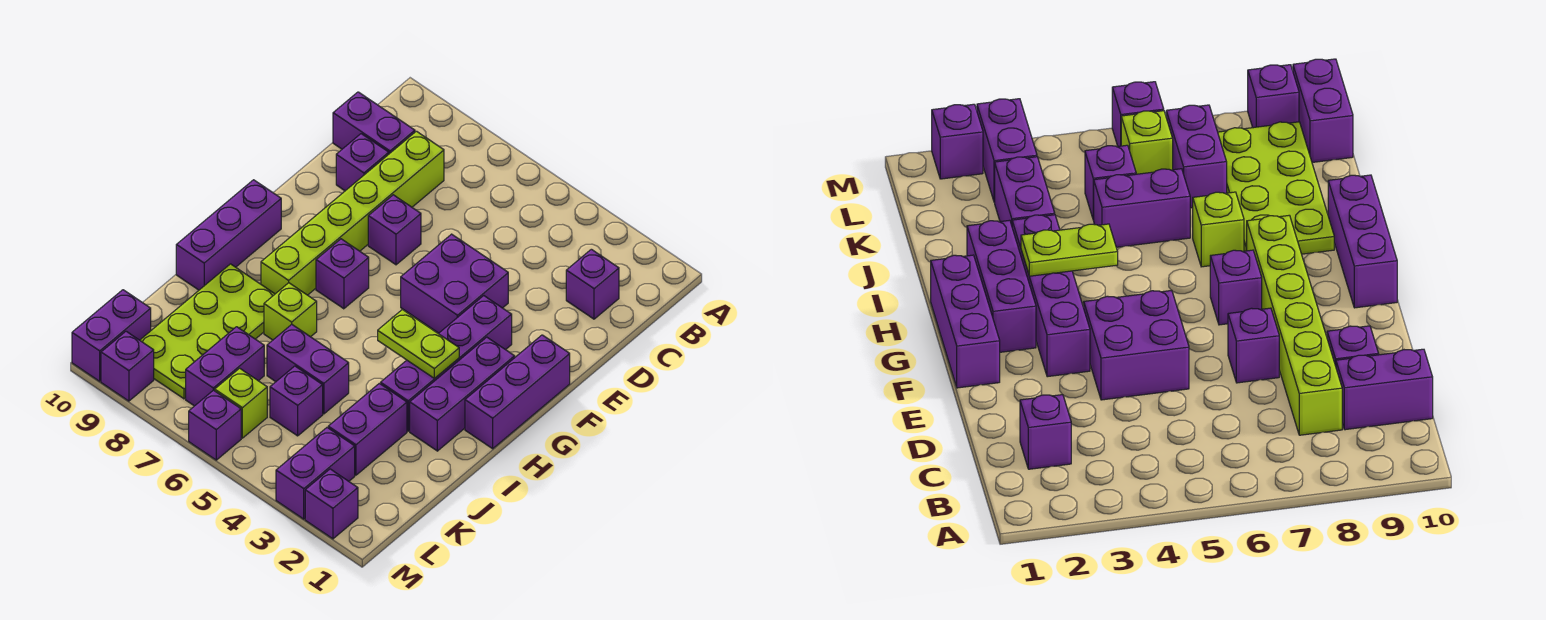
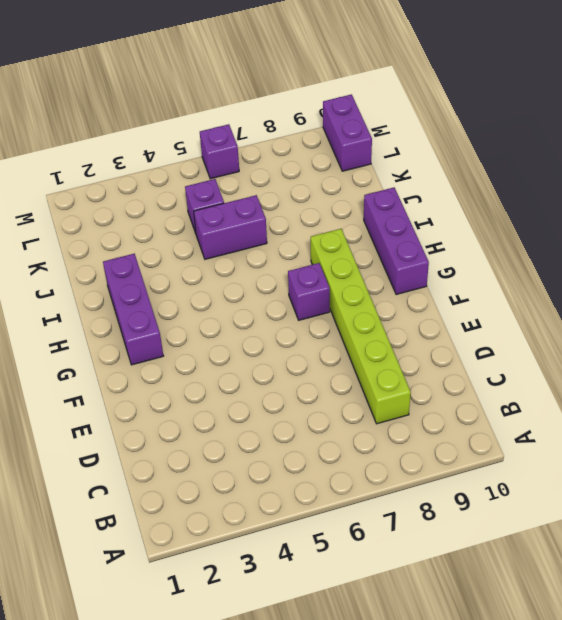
none -> purple 1x1 brick [566,249,619,319]
none -> purple 1x2 brick [333,92,415,154]
none -> purple 1x1 brick [336,134,389,191]

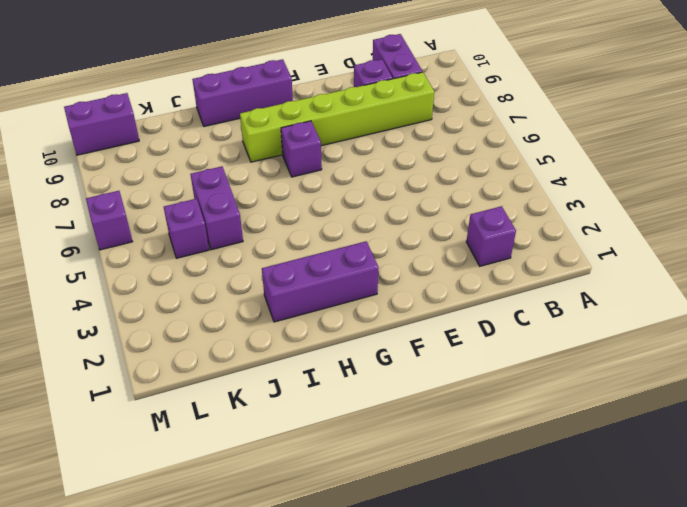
none -> purple 2x2 brick [401,234,508,333]
none -> purple 1x1 brick [368,195,421,265]
none -> purple 1x3 brick [465,335,570,449]

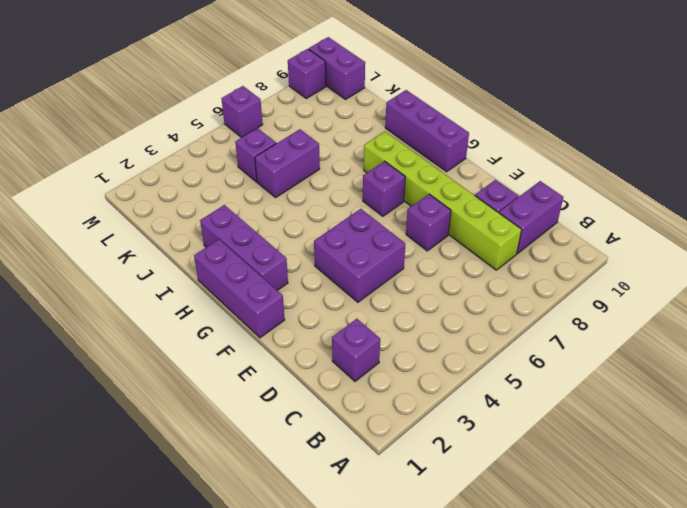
none -> purple 1x4 brick [381,296,512,431]
none -> lime 1x1 brick [264,283,317,340]
none -> lime 2x4 plate [140,264,275,399]

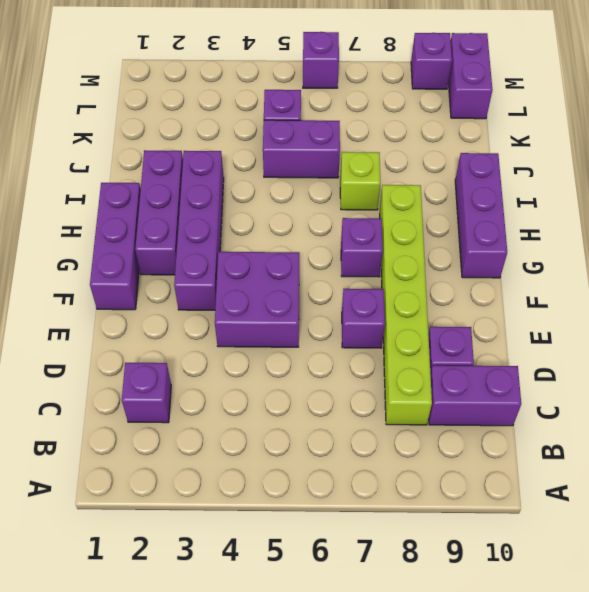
none -> lime 2x4 plate [140,264,275,399]
none -> purple 1x2 brick [328,383,407,475]
none -> purple 1x2 brick [186,327,264,406]

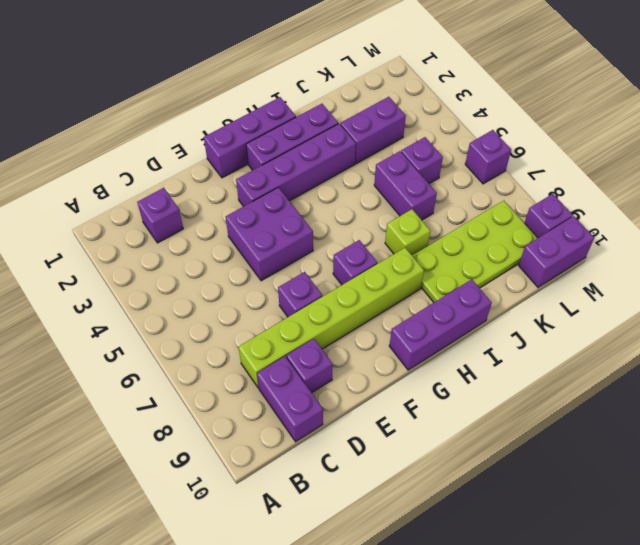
none -> purple 1x2 brick [186,327,264,406]
none -> purple 1x2 brick [276,428,355,519]
none -> lime 1x1 brick [215,368,267,438]

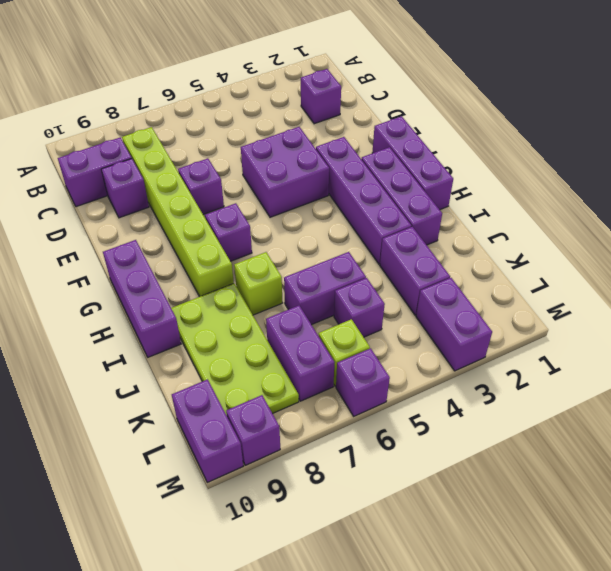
none -> purple 1x1 brick [305,469,358,539]
none -> lime 1x2 plate [378,310,459,379]

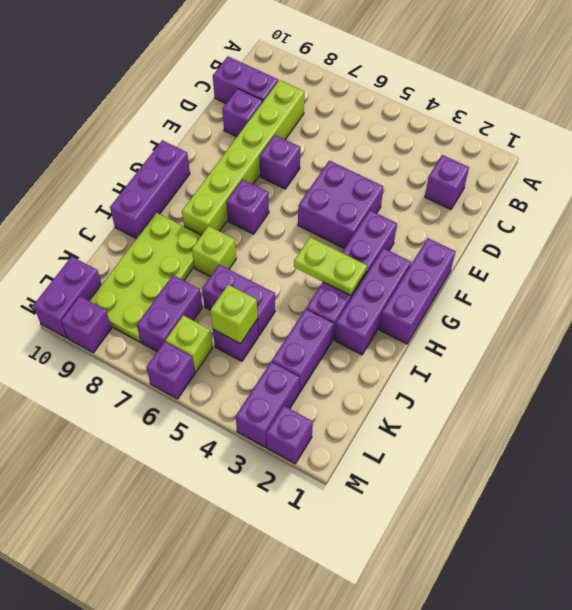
lime 1x1 brick [211,285,258,344] -> none

